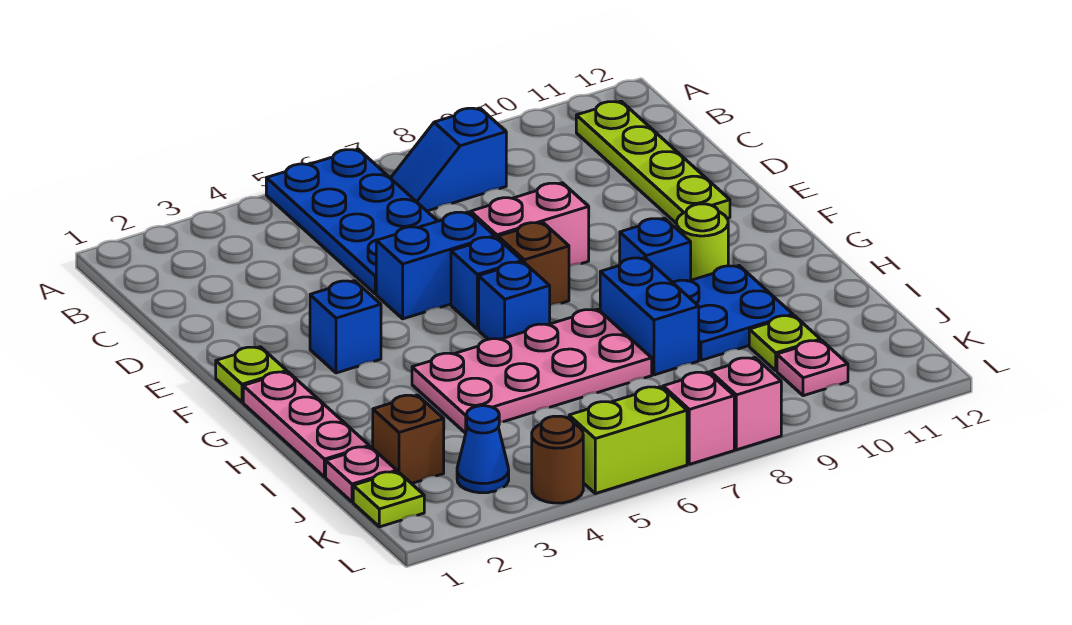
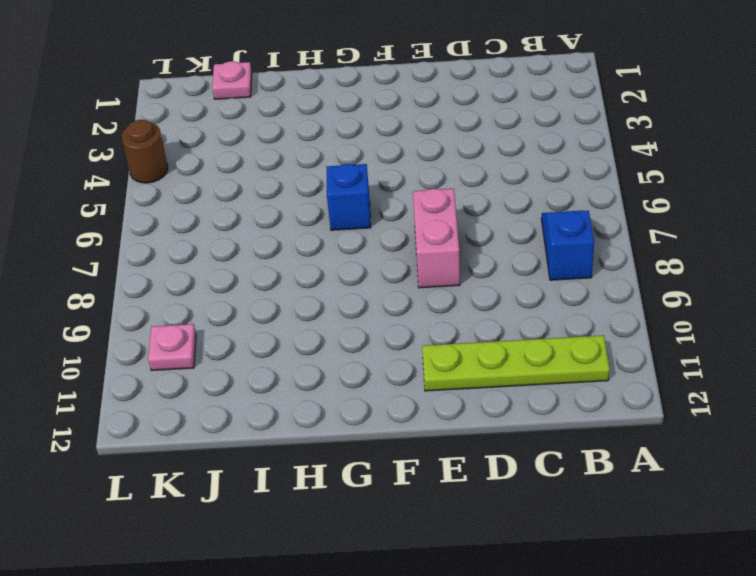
none -> blue 2x4 plate [266,149,437,294]
none -> blue 1x2 brick [376,212,495,319]
none -> lime 1x1 plate [216,347,287,402]

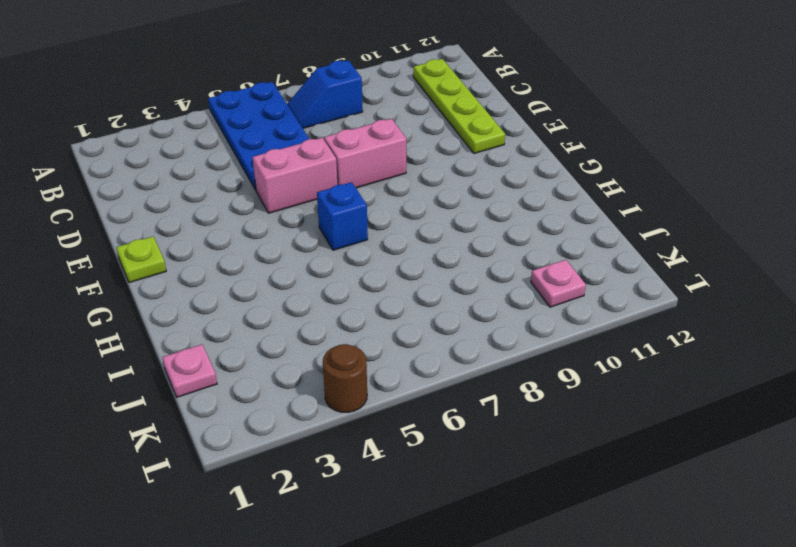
pink 1x2 brick [253,138,337,213] -> blue 1x2 brick [376,212,495,319]
none -> blue 1x1 brick [310,281,381,373]
none -> blue 1x1 brick [451,237,522,329]
none -> brown 1x1 brick [498,222,569,305]

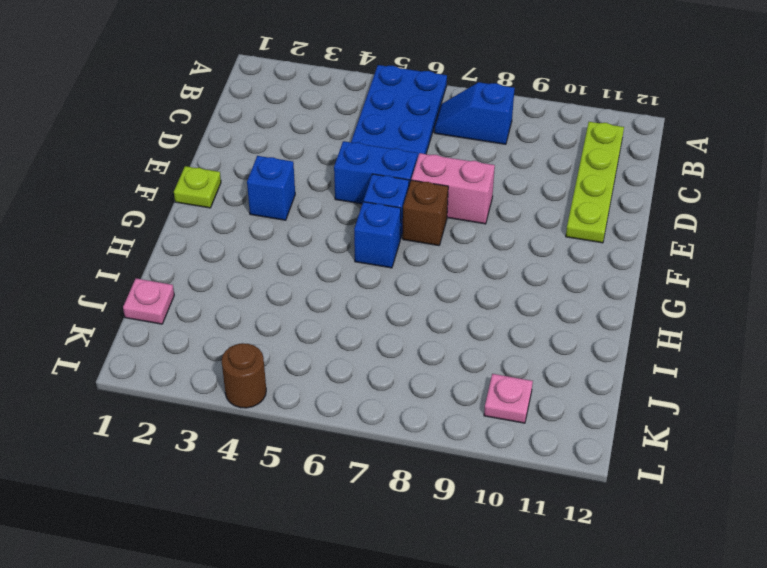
none -> pink 1x3 plate [243,372,369,477]
none -> blue 1x1 brick [620,218,691,282]
none -> lime 1x1 round brick [677,204,728,280]

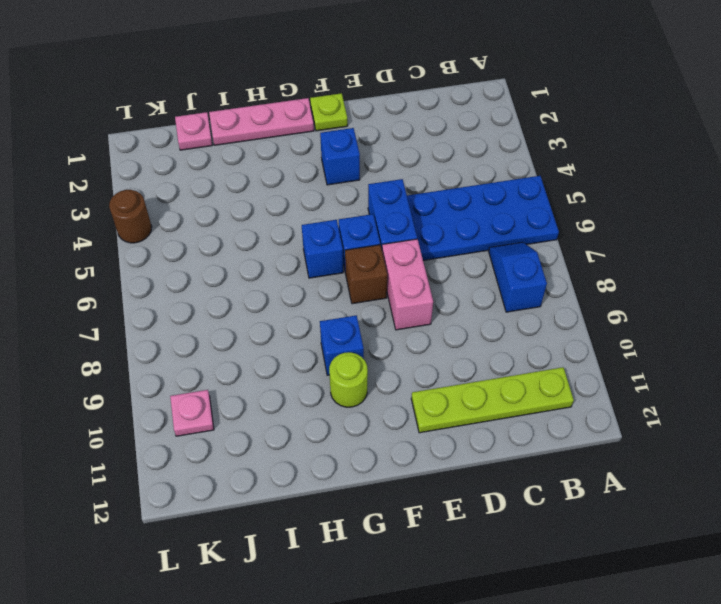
none -> pink 2x4 plate [412,309,652,433]
none -> blue 1x2 brick [600,258,699,375]
none -> blue 2x2 plate [673,266,793,360]

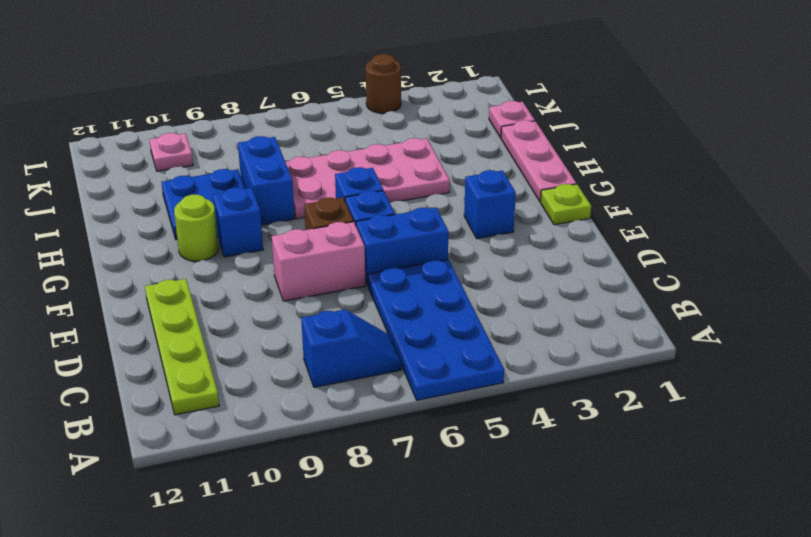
none -> brown 1x1 brick [373,395,444,484]
none -> lime 1x1 plate [749,316,820,371]
none -> lime 1x1 plate [353,472,424,527]

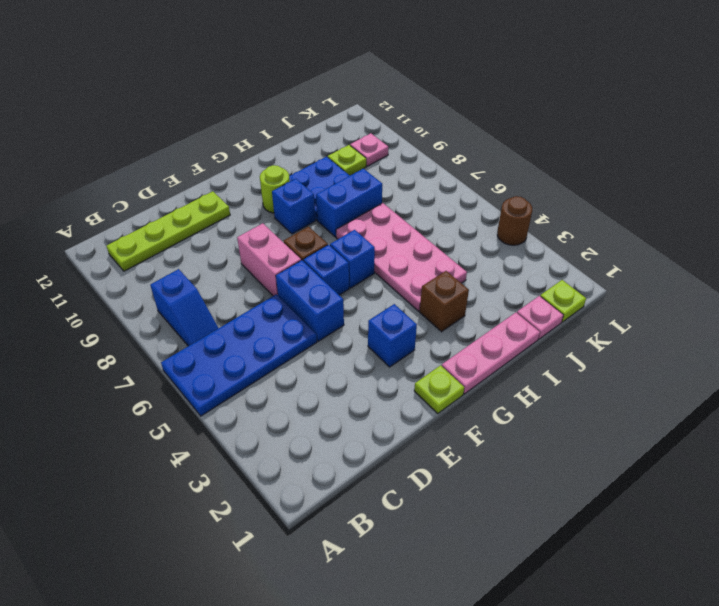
brown 1x1 brick [420,271,469,332] -> brown 1x1 brick moved to [373,395,444,484]
none -> blue 1x1 cone [457,406,509,493]
none -> lime 1x2 brick [569,387,687,493]
none -> pink 1x1 brick [663,372,734,464]

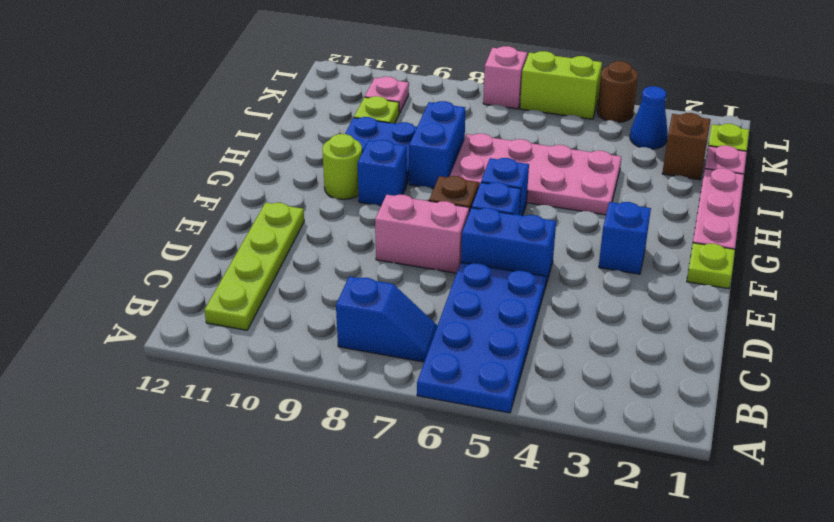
none -> pink 1x1 brick [710,358,781,450]

